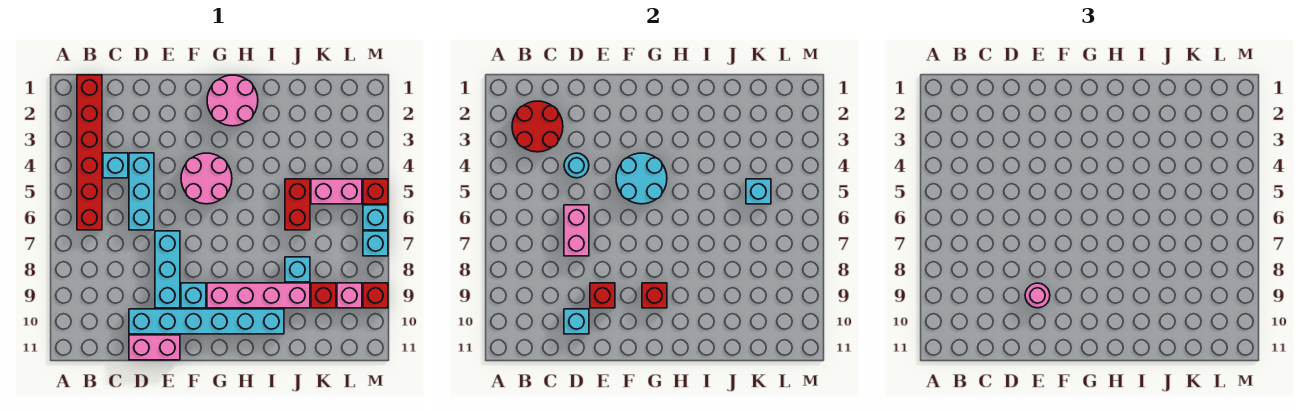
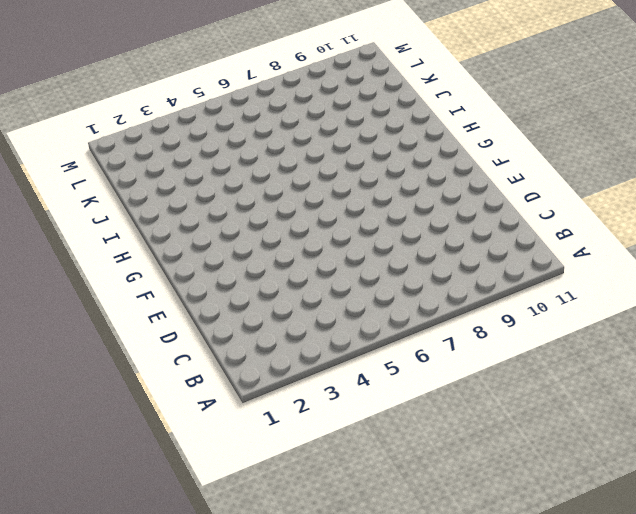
none -> red 1x6 brick [77,75,102,230]
none -> cyan 1x1 brick [103,153,128,178]
none -> cyan 1x3 brick [129,153,154,230]

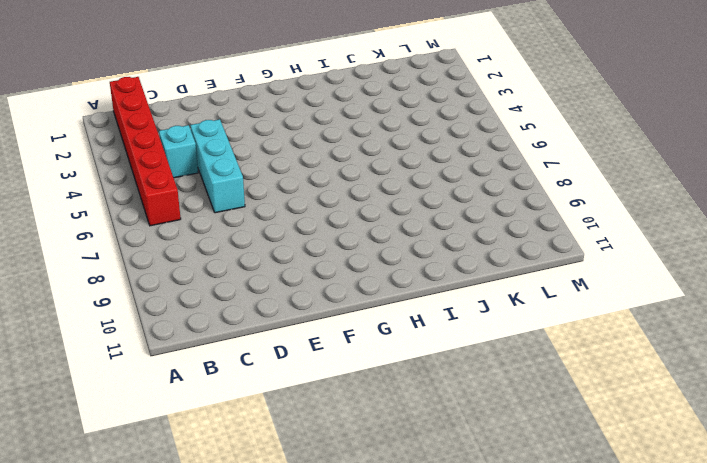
none -> cyan 1x6 brick [129,309,284,334]
none -> pink 1x2 brick [129,335,180,360]
none -> cyan 1x3 brick [155,231,180,308]

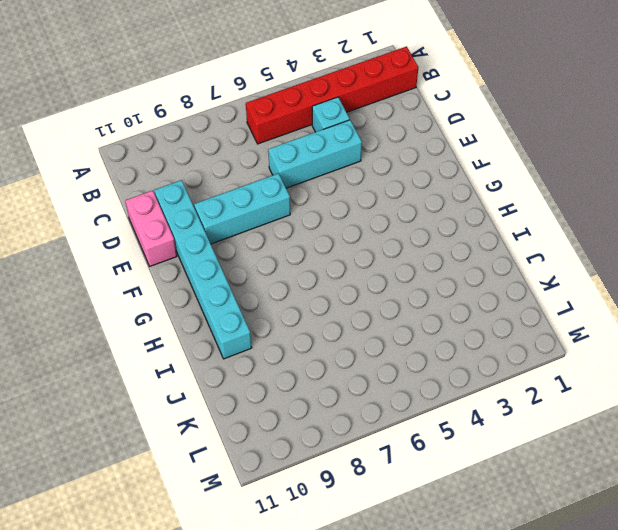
none -> pink 2x2 round brick [181,153,232,204]
none -> cyan 1x1 brick [181,283,206,308]
none -> pink 2x2 round brick [207,75,258,126]

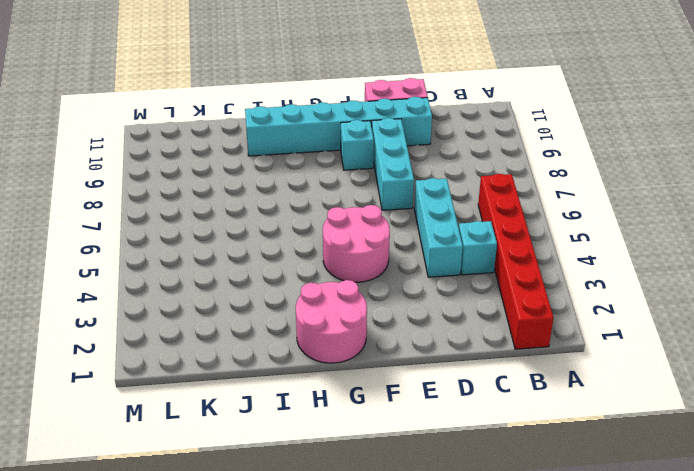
none -> pink 1x4 brick [207,283,310,308]
none -> red 1x2 brick [285,179,310,230]
none -> cyan 1x1 brick [285,257,310,282]

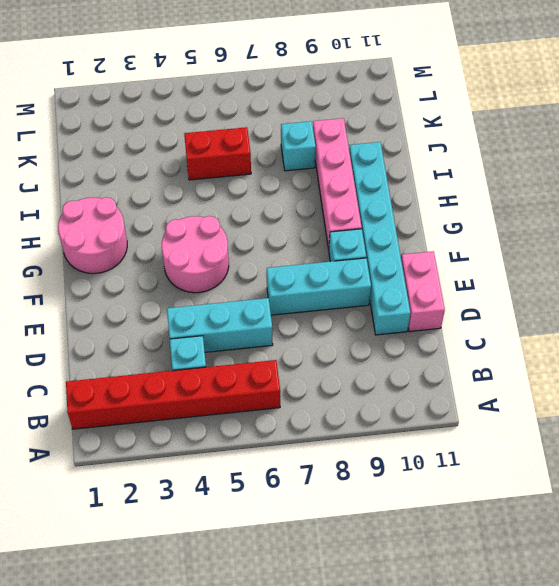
none -> pink 1x2 brick [311,179,362,204]
none -> red 1x1 brick [311,283,336,308]
none -> pink 1x1 brick [337,283,362,308]

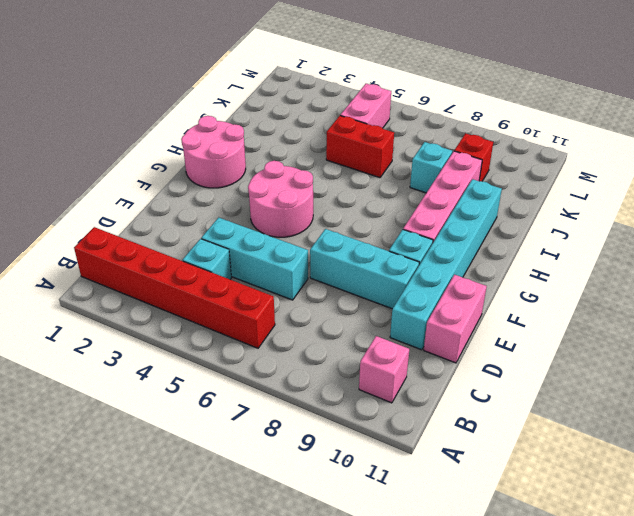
pink 1x1 brick [359,336,409,403] -> pink 1x1 brick moved to [337,283,362,308]
none -> red 1x1 brick [363,179,388,204]
none -> cyan 1x1 brick [363,205,388,230]
none -> cyan 1x1 brick [363,231,388,256]

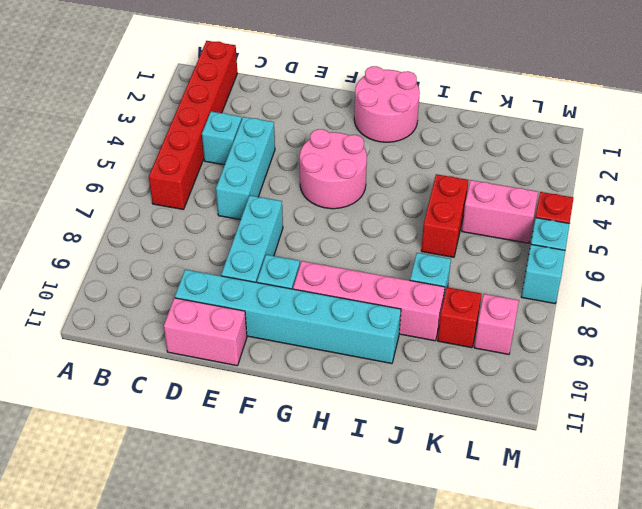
none -> red 1x1 brick [363,283,388,308]
none -> red 2x2 round brick [512,101,563,152]
none -> cyan 1x1 round brick [564,153,589,178]

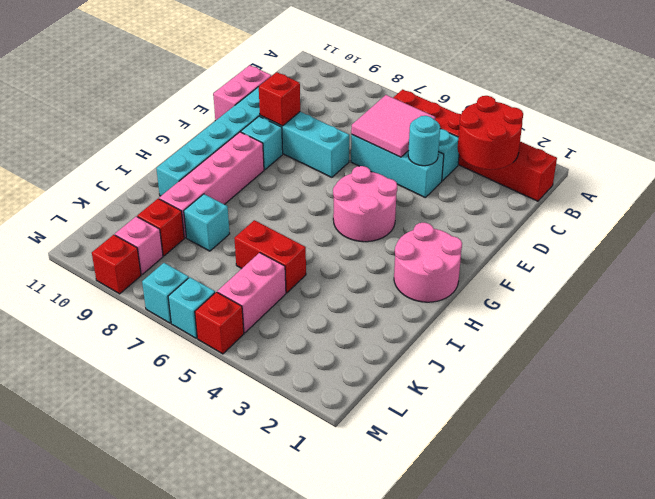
pink 2x2 tile [351,95,435,157] -> pink 1x2 brick [564,205,589,256]
none -> cyan 1x1 brick [564,309,589,334]
none -> cyan 2x2 round brick [616,153,667,204]
none -> red 1x1 brick [642,283,667,308]

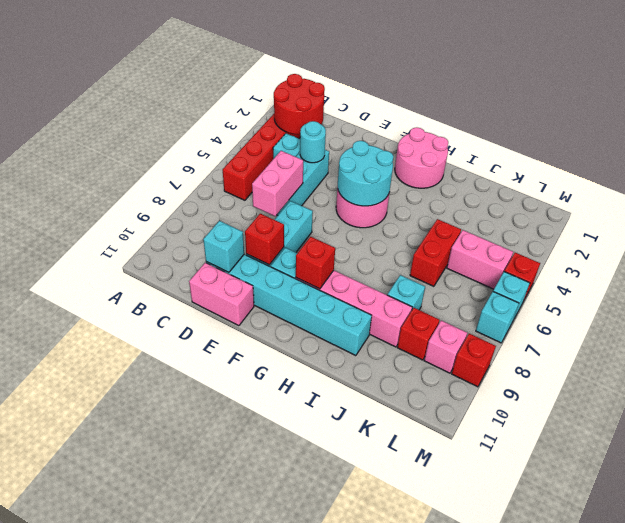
none -> cyan 1x1 brick [746,179,771,204]
none -> pink 1x1 round brick [1025,283,1050,308]

